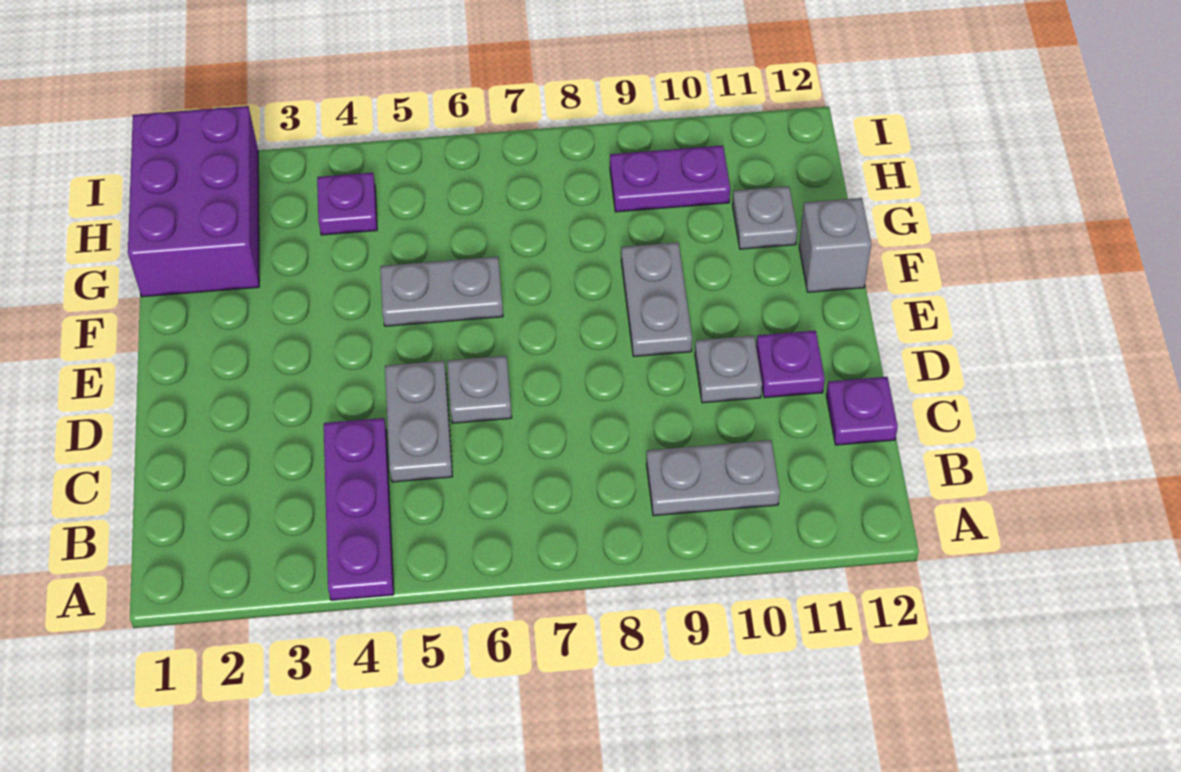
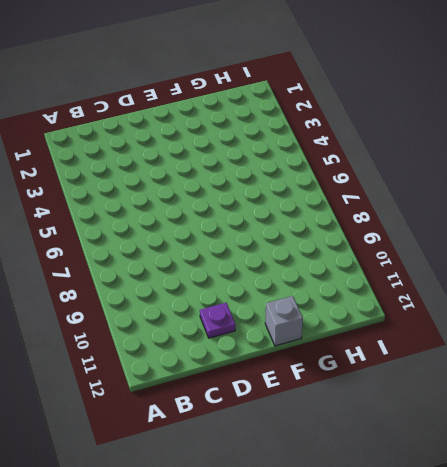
none -> purple 1x3 plate [324,418,394,600]
none -> grey 1x2 plate [647,440,780,516]
none -> grey 1x2 plate [385,361,453,482]

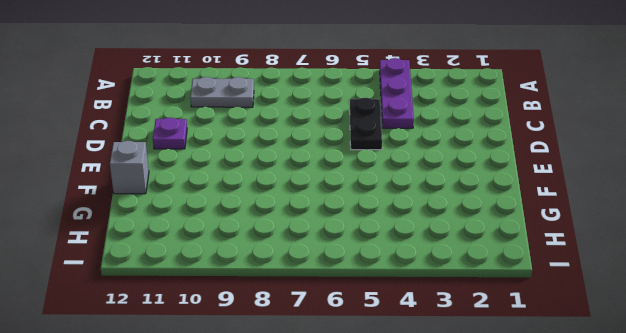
black 1x2 plate [350,97,382,150] -> grey 1x2 plate [385,361,453,482]
none -> purple 1x1 plate [826,377,898,445]
none -> grey 1x1 plate [447,356,512,423]
none -> grey 1x1 plate [695,336,762,403]

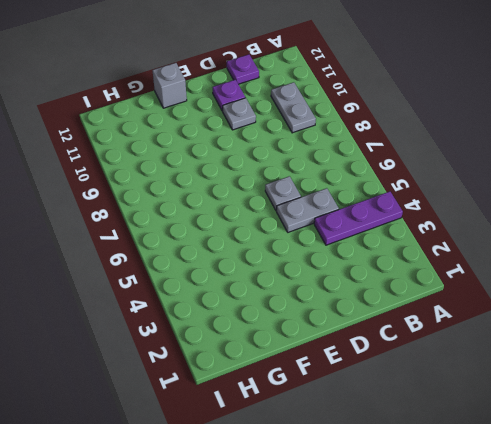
none -> grey 1x2 plate [621,242,692,356]
none -> grey 1x2 plate [380,257,503,326]
none -> purple 2x3 brick [128,106,259,297]

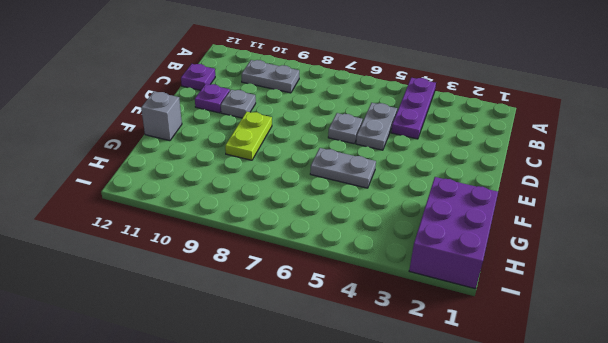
lime 1x2 plate [225,112,272,160] -> grey 1x2 plate [621,242,692,356]
none -> grey 1x1 plate [732,186,797,249]
none -> purple 1x1 plate [317,173,377,235]
none -> purple 1x2 plate [610,146,730,212]

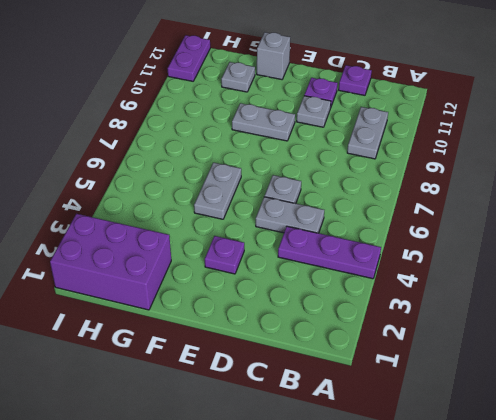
purple 1x1 plate [205,236,244,274] -> purple 1x1 plate moved to [317,173,377,235]
purple 1x2 plate [168,35,210,81] -> purple 1x2 plate moved to [610,146,730,212]

